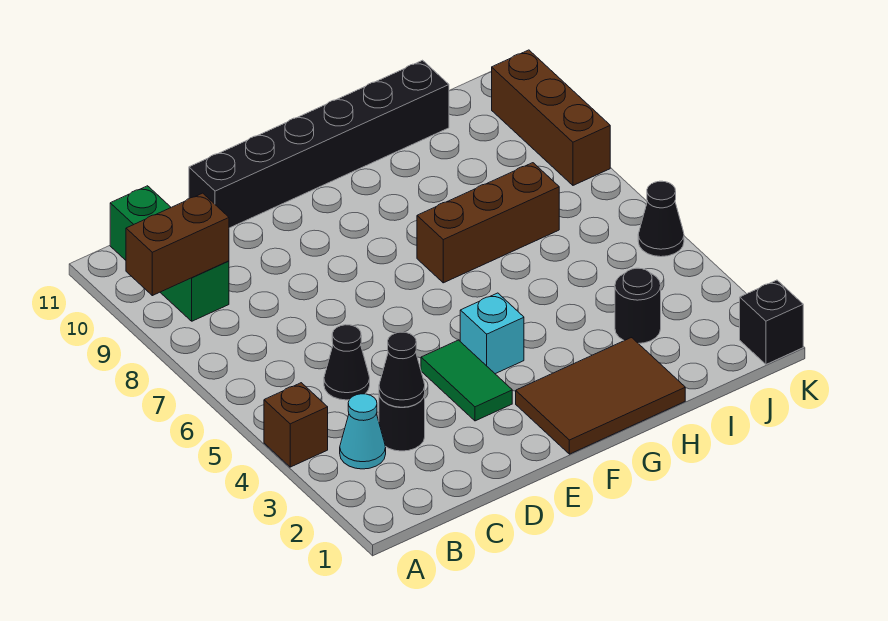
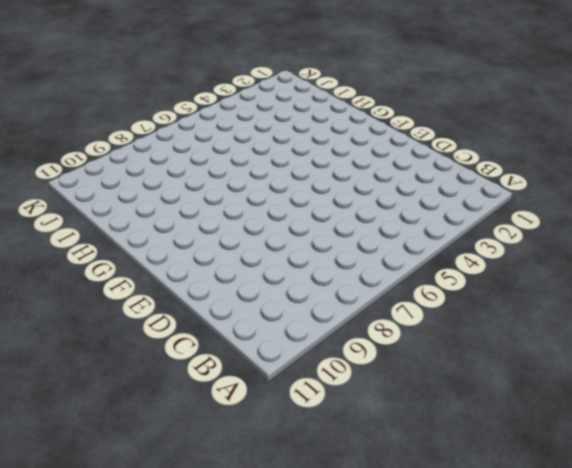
none -> brown 1x1 brick [264,383,328,467]
none -> cyan 1x1 cone [340,394,386,469]
none -> green 1x3 brick [110,186,229,321]

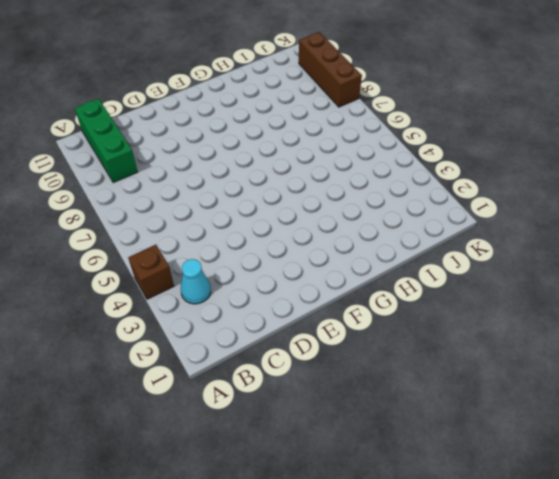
none -> black 1x1 round brick [379,394,425,451]
none -> black 1x1 cone [324,325,370,400]
none -> black 1x6 brick [189,60,449,228]

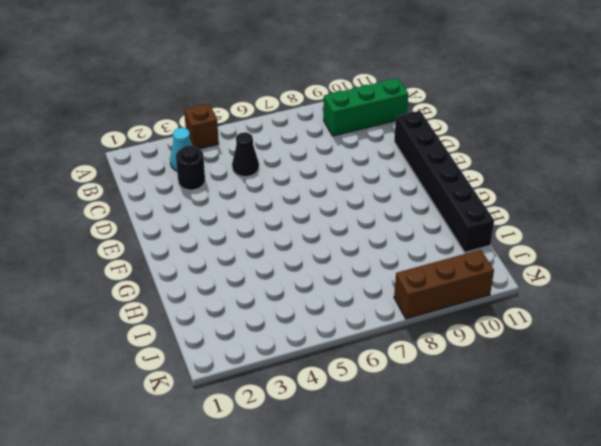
none -> green 1x2 tile [421,340,512,421]
none -> brown 2x3 tile [516,338,685,454]
none -> cyan 1x1 brick [460,293,524,374]

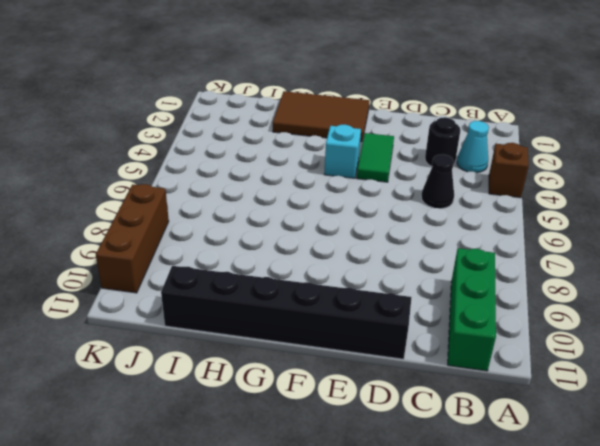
none -> brown 1x3 brick [417,163,559,283]
none -> black 1x1 round brick [615,268,661,343]
none -> black 1x1 brick [740,280,803,364]

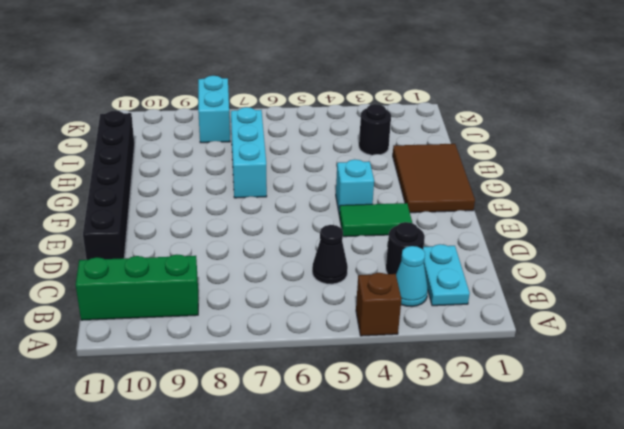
cyan 1x2 plate [423,244,470,306] -> none
cyan 1x3 brick [231,107,267,198] -> brown 1x3 brick [417,163,559,283]
cyan 1x2 brick [198,76,230,143] -> brown 1x3 brick [492,50,610,185]
none -> black 1x1 brick [740,280,803,364]
none -> black 1x1 cone [638,181,684,257]
none -> brown 1x2 brick [126,193,229,296]

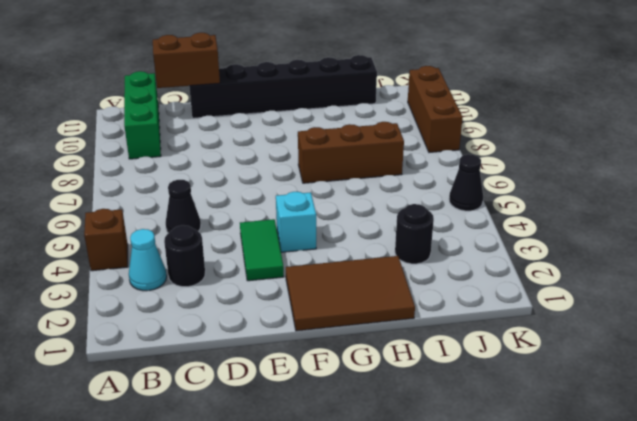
brown 1x2 brick [153,33,220,88] -> brown 1x2 brick moved to [126,193,229,296]
none -> black 1x1 brick [740,280,803,364]
none -> black 1x1 cone [379,332,425,407]

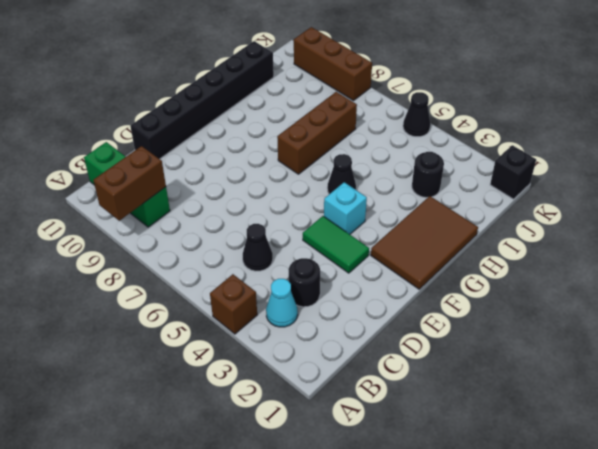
black 1x1 cone [327,154,356,194] -> black 1x1 cone moved to [379,332,425,407]

